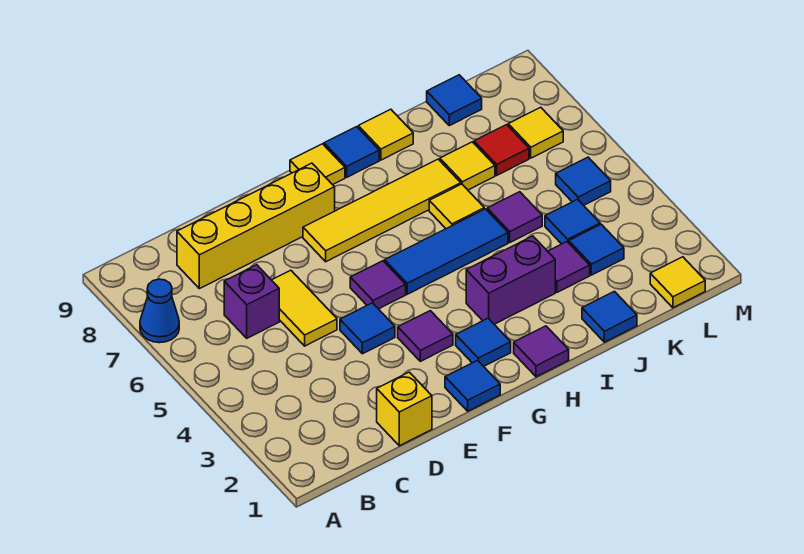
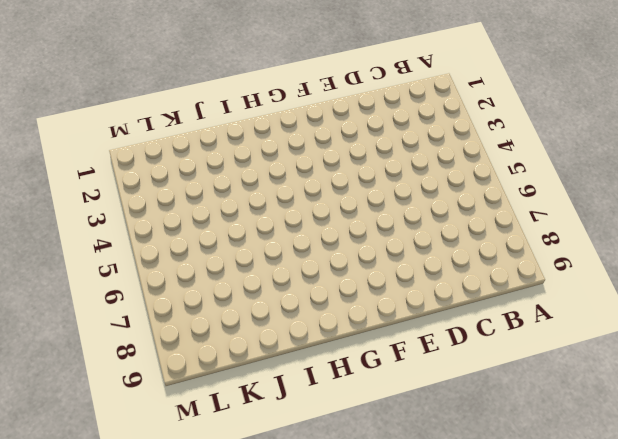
none -> blue 1x1 cone [140,279,179,343]
none -> purple 1x1 brick [224,265,279,338]
none -> yellow 1x4 brick [177,163,335,289]

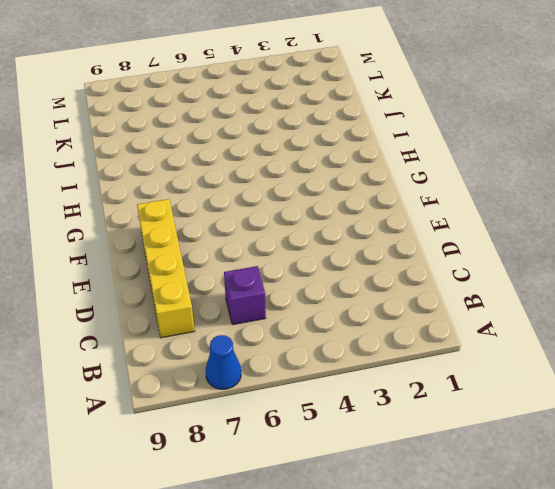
none -> yellow 1x1 brick [377,372,432,446]
none -> yellow 1x2 tile [272,270,337,346]
none -> blue 1x1 tile [340,303,395,354]

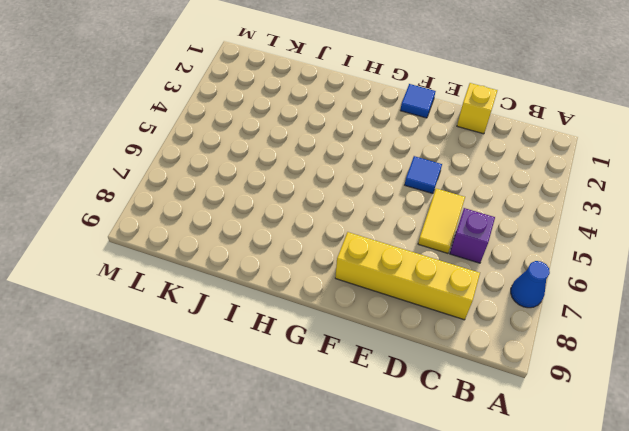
none -> purple 1x1 tile [398,311,453,361]
none -> purple 1x1 tile [350,261,406,309]
none -> yellow 1x4 tile [303,159,461,262]

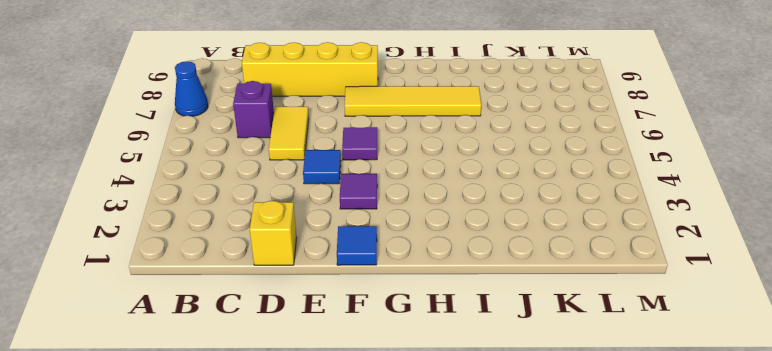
none -> blue 1x1 tile [456,318,511,366]
none -> blue 1x3 tile [385,209,508,294]
none -> yellow 1x1 tile [290,144,345,185]

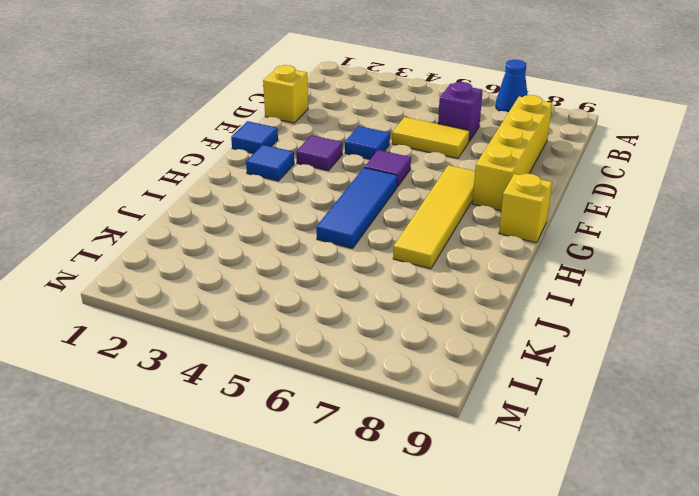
yellow 1x1 brick [499,174,552,243] -> yellow 1x1 tile [290,144,345,185]
none -> purple 1x1 tile [514,326,569,377]
none -> purple 1x2 brick [466,236,555,324]
none -> blue 1x1 tile [324,127,379,177]

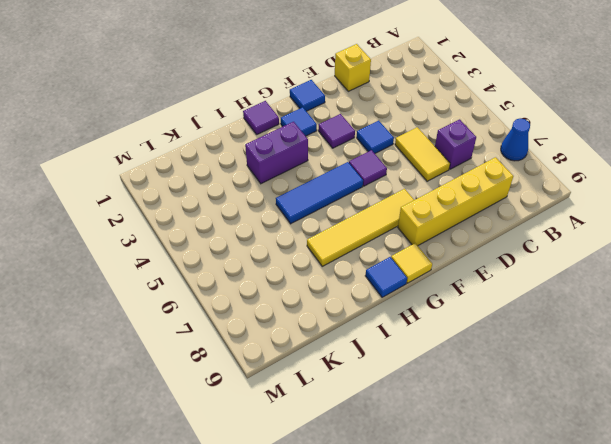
none -> yellow 1x1 tile [429,184,484,229]
none -> yellow 1x1 tile [358,109,413,160]
none -> blue 1x1 tile [582,291,637,342]

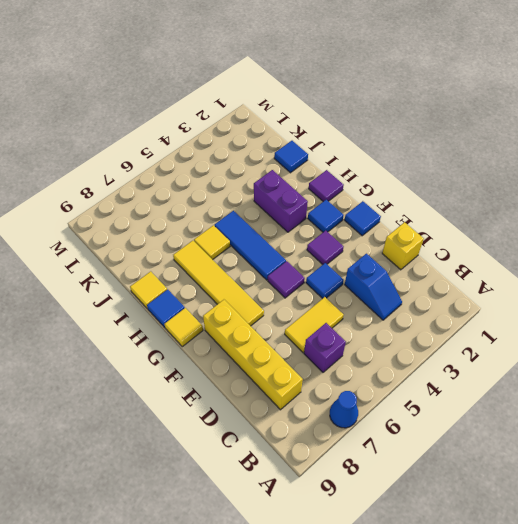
blue 1x2 slope [345,254,402,320] -> none
none -> purple 1x1 tile [548,242,590,292]
none -> purple 1x1 tile [487,192,542,242]
none -> yellow 1x1 tile [440,142,495,190]

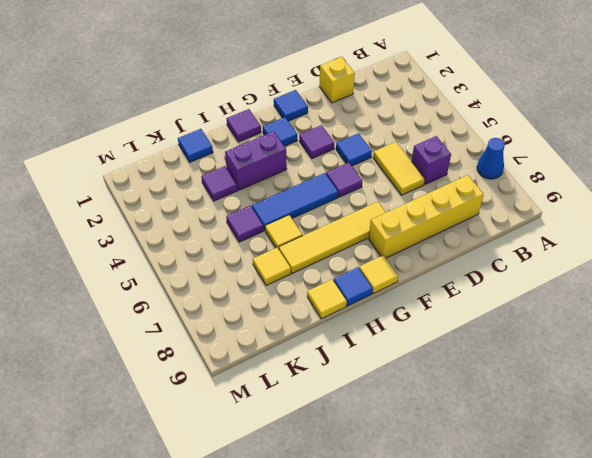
none -> blue 1x1 tile [569,224,624,275]
none -> blue 1x1 tile [545,199,600,244]
none -> red 1x1 tile [474,125,529,175]

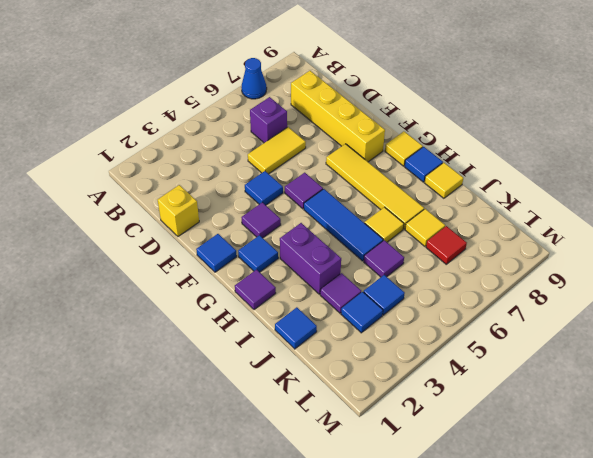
none -> blue 1x1 tile [427,75,482,126]
none -> yellow 1x1 tile [650,257,705,308]
none -> blue 1x1 tile [556,157,611,205]

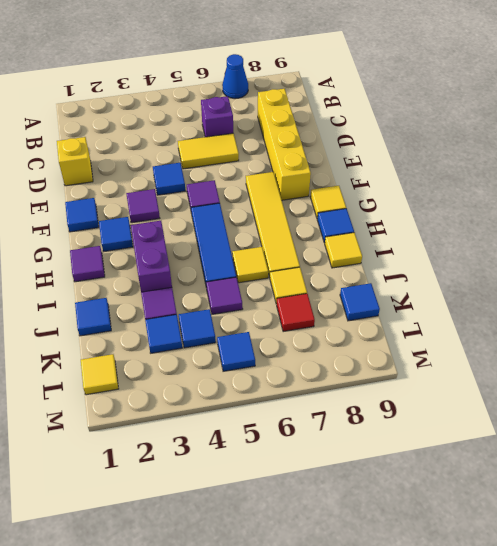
none -> yellow 1x1 tile [508,107,563,158]

